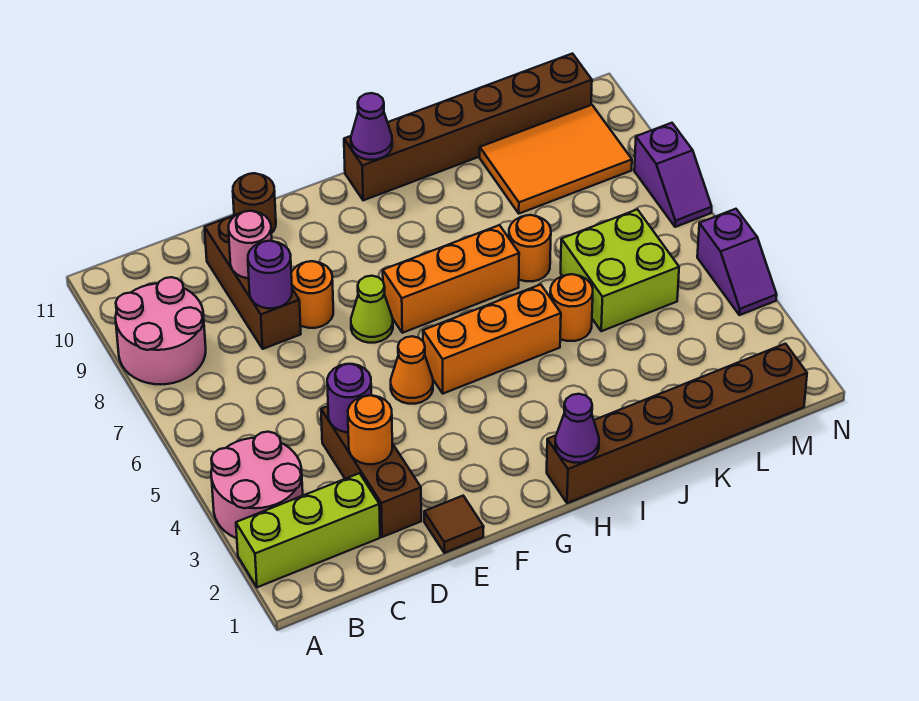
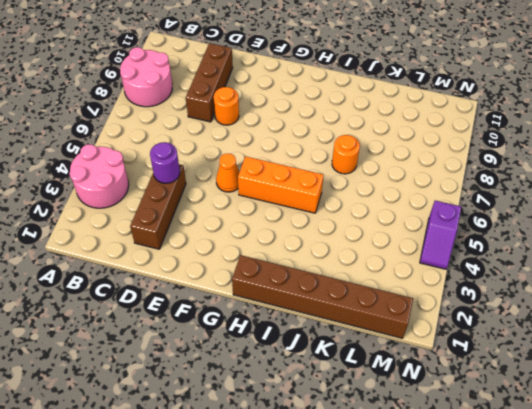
none -> lime 1x3 brick [236,473,380,587]
none -> brown 1x1 tile [424,496,484,553]
none -> brown 1x1 round brick [233,173,276,233]

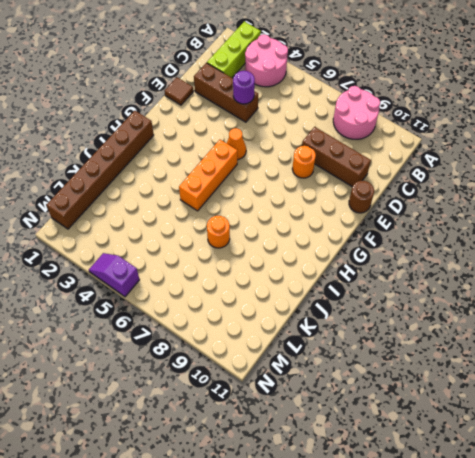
none -> lime 1x1 cone [351,276,393,343]
none -> orange 1x3 brick [383,225,519,333]
none -> brown 1x6 brick [344,54,592,200]

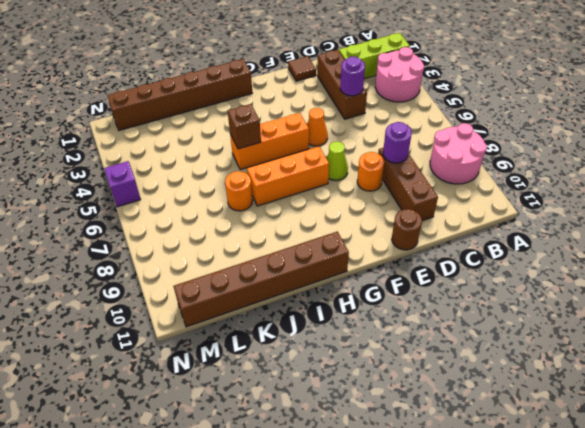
brown 1x1 brick [228,104,261,149] -> none
none -> orange 1x1 round brick [550,274,593,341]
none -> lime 2x2 brick [561,209,679,331]
none -> orange 2x3 tile [480,105,632,214]

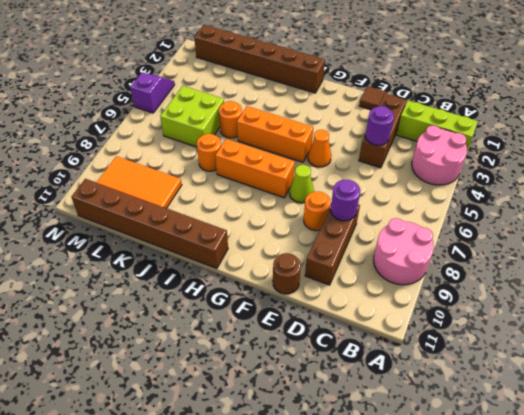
none -> purple 1x2 slope [634,123,712,227]
none -> orange 1x1 round brick [348,395,392,464]
none -> pink 1x1 round brick [228,211,272,278]

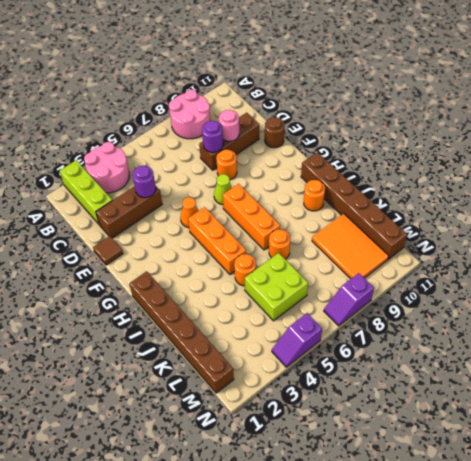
orange 1x1 round brick [304,180,325,211] -> orange 1x1 round brick moved to [348,395,392,464]
none -> purple 1x1 cone [555,394,599,463]
none -> purple 1x1 cone [351,93,392,160]

